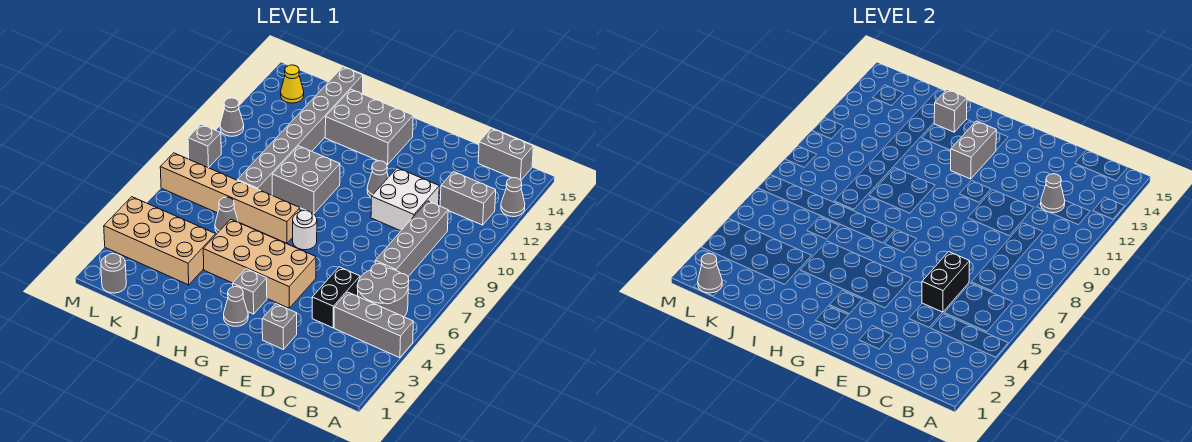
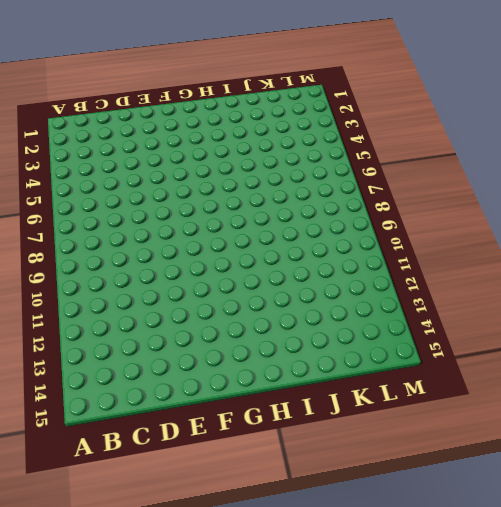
none -> grey 1x3 brick [334,292,413,358]
none -> grey 1x1 cone [501,178,525,217]
none -> grey 2x2 round brick [357,264,409,317]

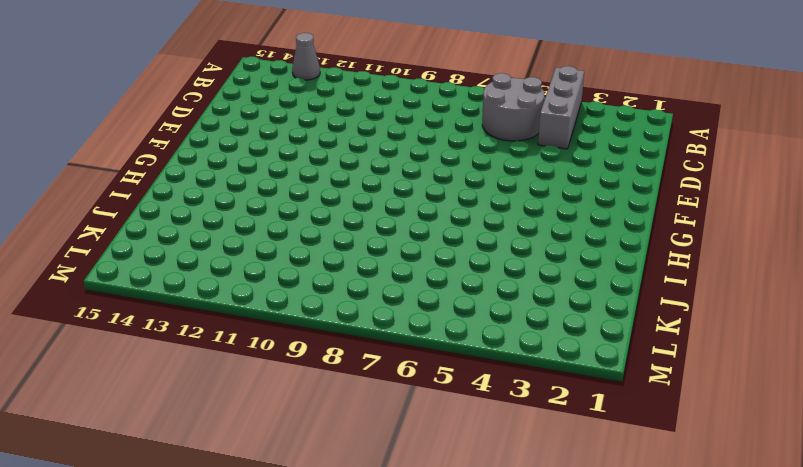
none -> grey 1x2 brick [440,172,496,225]
none -> grey 1x2 brick [478,128,533,180]
none -> grey 1x4 brick [375,201,448,277]

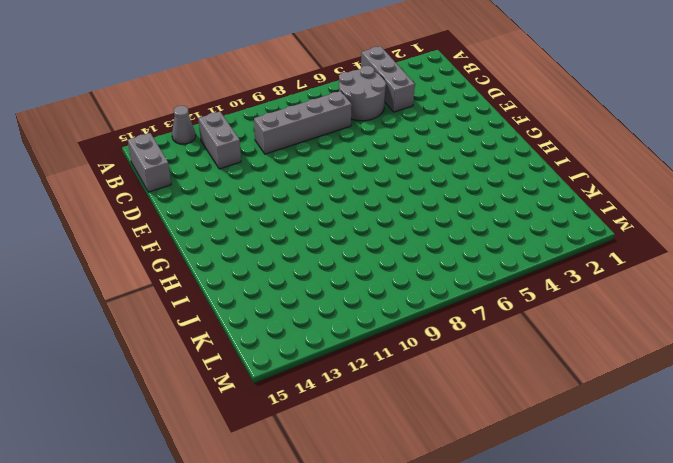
none -> black 1x2 brick [312,267,360,328]
none -> white 2x2 brick [371,168,439,231]
none -> grey 1x1 brick [262,304,297,350]

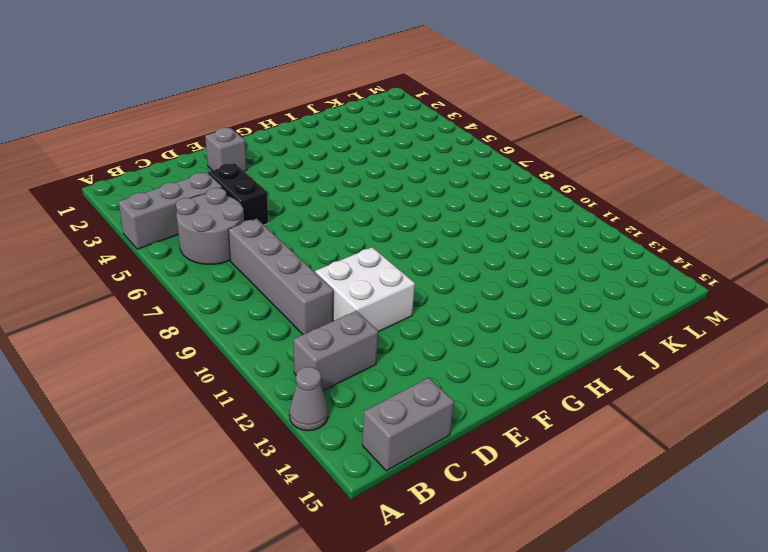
none -> tan 2x4 brick [203,219,316,308]
none -> grey 1x1 cone [367,161,388,197]
none -> grey 1x1 cone [224,287,248,326]

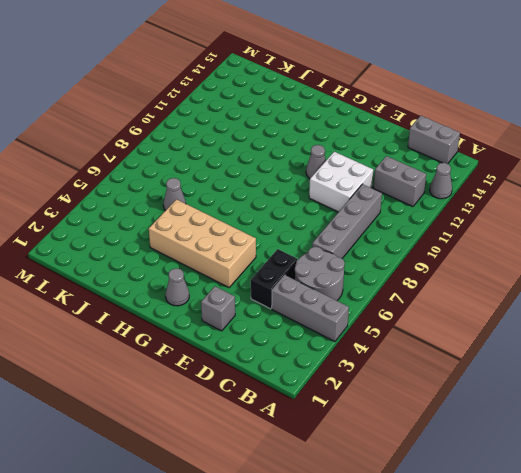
none -> grey 1x1 brick [233,269,267,314]
none -> white 1x1 round brick [293,211,317,250]
none -> grey 2x3 brick [325,89,413,165]

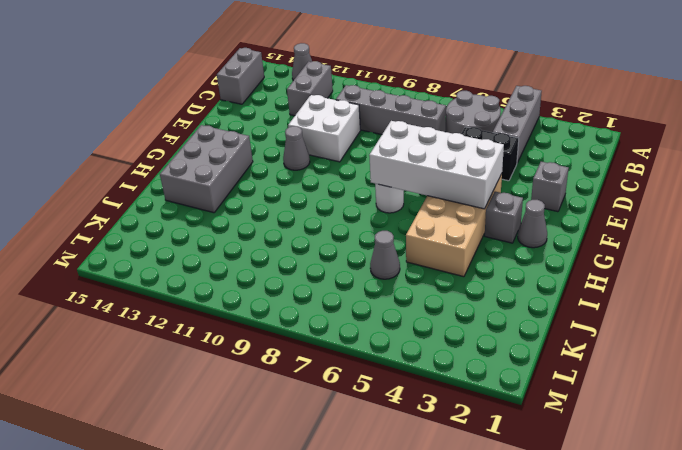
white 2x4 brick [369,121,504,209] -> none
none -> tan 1x6 brick [160,153,300,243]
none -> grey 2x2 brick [272,146,340,214]
none -> tan 2x4 brick [104,197,216,285]

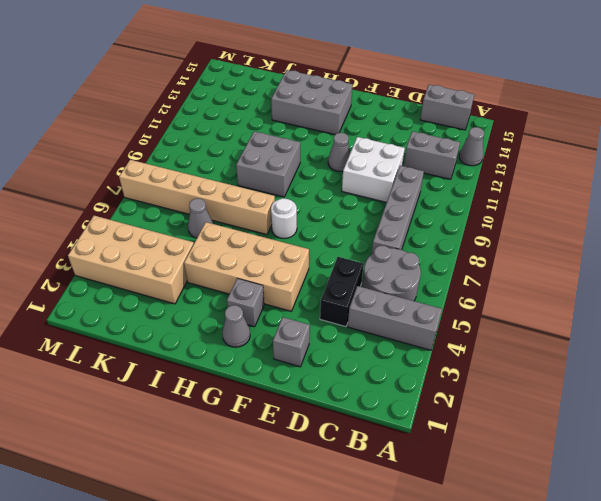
none -> grey 1x8 brick [238,67,363,195]
none -> grey 1x1 round brick [101,254,126,293]
none -> yellow 1x1 cone [281,65,304,103]

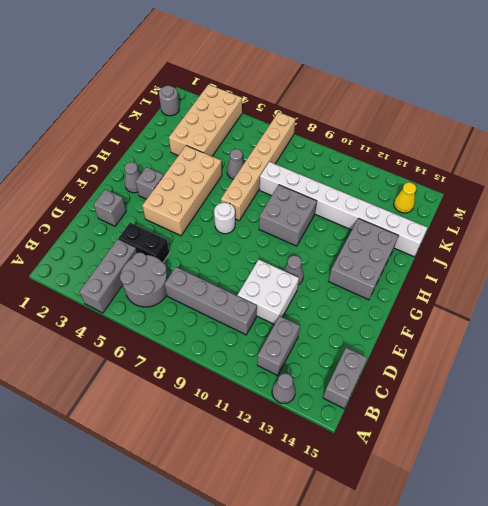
white 1x8 brick [260,162,428,257] -> grey 1x8 brick [238,67,363,195]
none -> grey 1x1 brick [188,124,221,168]
none -> grey 1x1 cone [220,98,244,136]
none -> grey 1x1 cone [1041,174,1065,213]

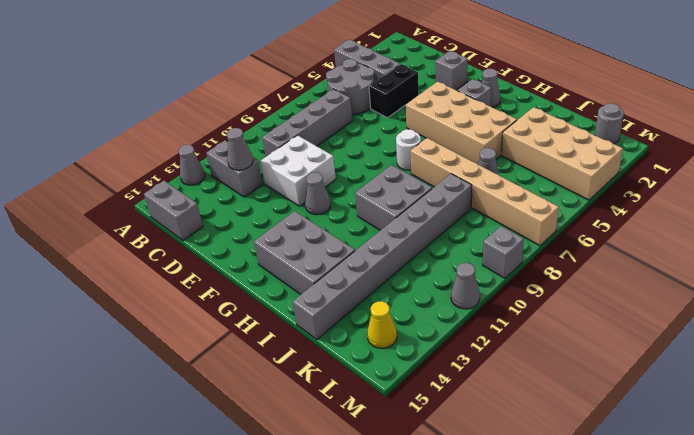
none -> black 1x2 brick [922,252,970,312]
none -> grey 1x2 brick [951,121,996,179]
none -> grey 1x1 brick [934,89,967,132]

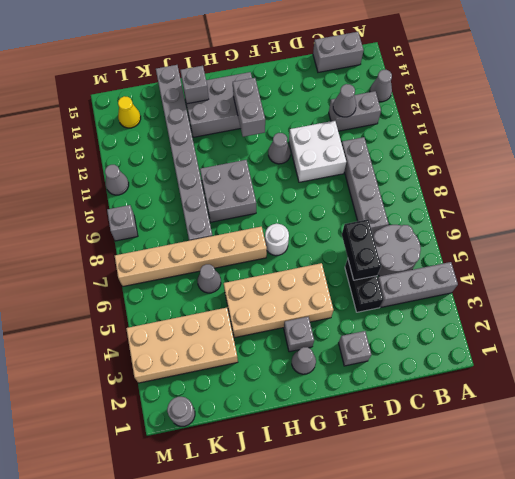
none -> grey 1x1 cone [698,254,722,293]

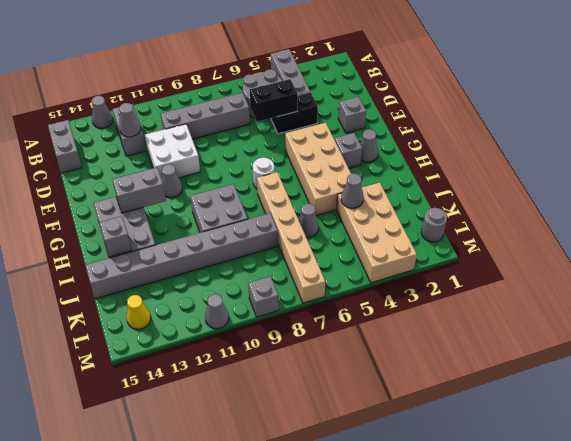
grey 1x1 cone [341,174,364,208] -> grey 1x1 cone moved to [698,254,722,293]

